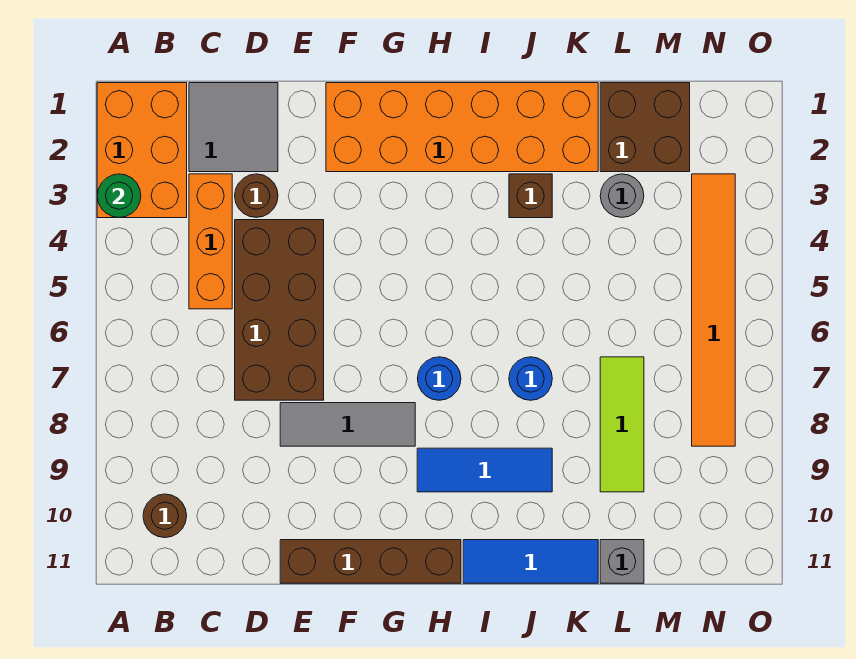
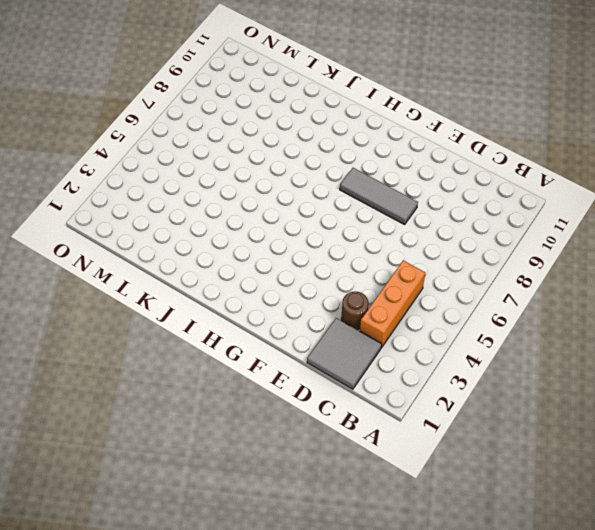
none -> orange 2x3 brick [97,83,187,218]
none -> brown 1x1 round brick [143,494,187,538]
none -> brown 2x4 brick [235,220,324,400]

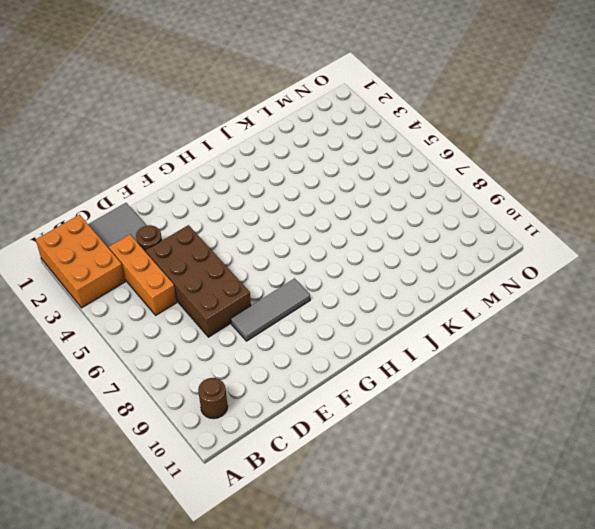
none -> brown 1x4 brick [280,540,461,583]
none -> orange 2x6 brick [326,83,598,172]
none -> blue 1x1 round brick [417,357,461,400]

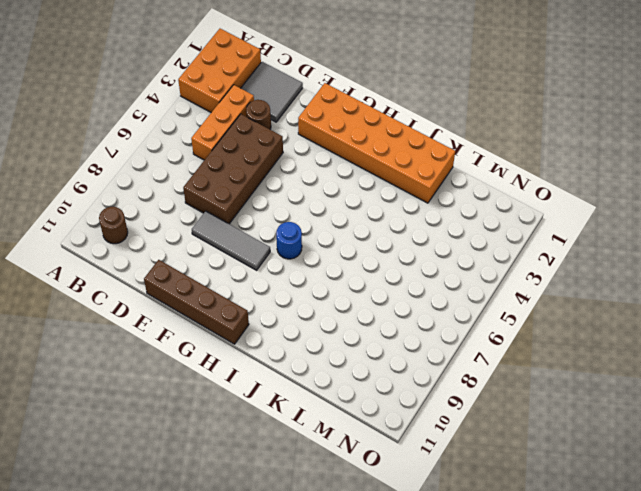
none -> blue 1x3 tile [417,448,552,492]
none -> blue 1x3 tile [463,540,598,583]
none -> brown 1x1 brick [509,174,552,218]

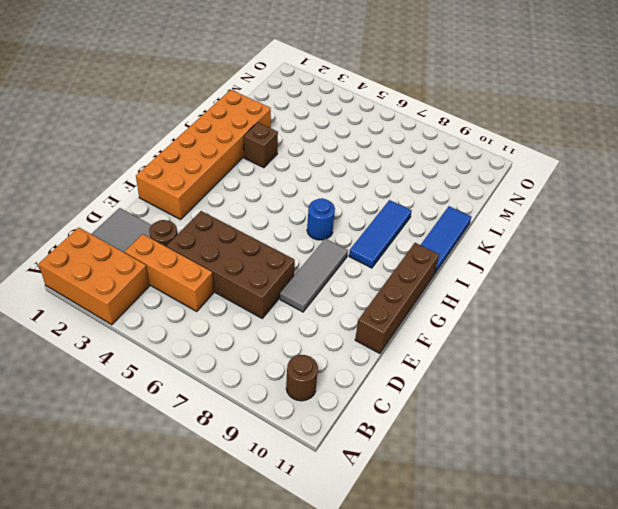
none -> blue 1x1 round brick [509,357,552,400]
none -> brown 2x2 brick [600,83,690,172]
none -> grey 1x1 round brick [600,174,644,217]

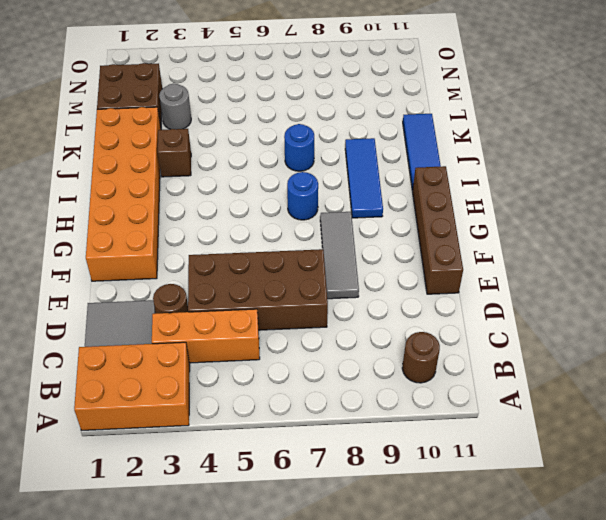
none -> lime 1x3 tile [600,357,644,492]
none -> grey 1x1 brick [600,540,644,583]
none -> orange 1x6 tile [692,174,735,446]

